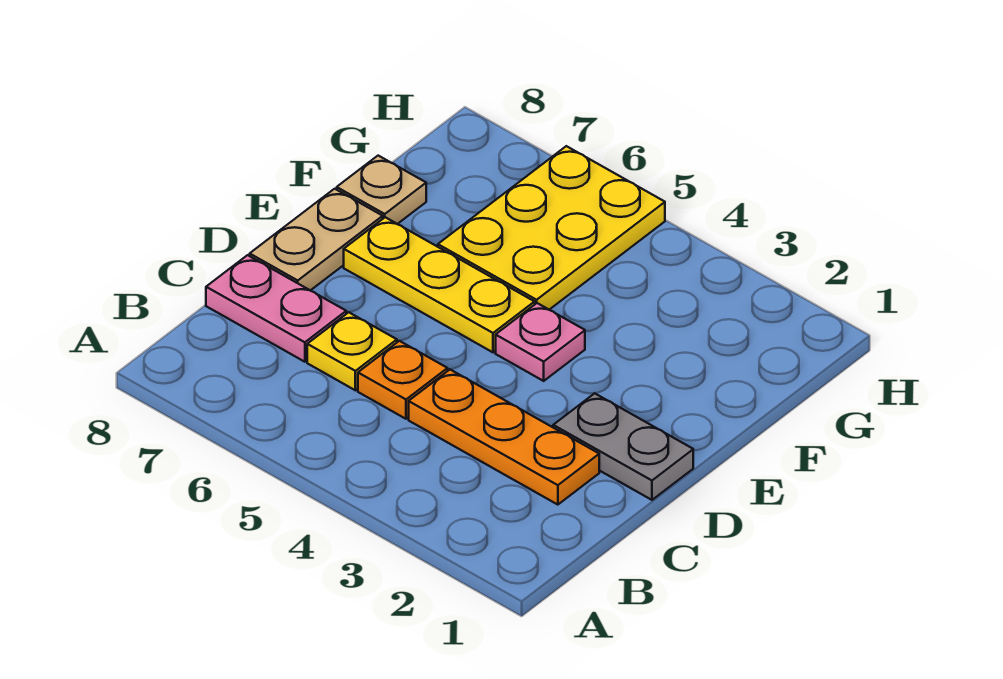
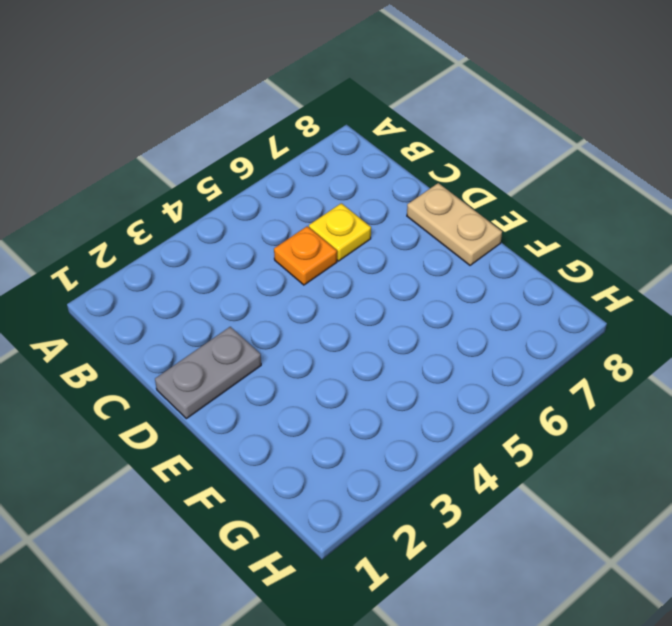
none -> orange 1x3 plate [409,370,599,505]
none -> pink 1x2 plate [206,255,346,362]

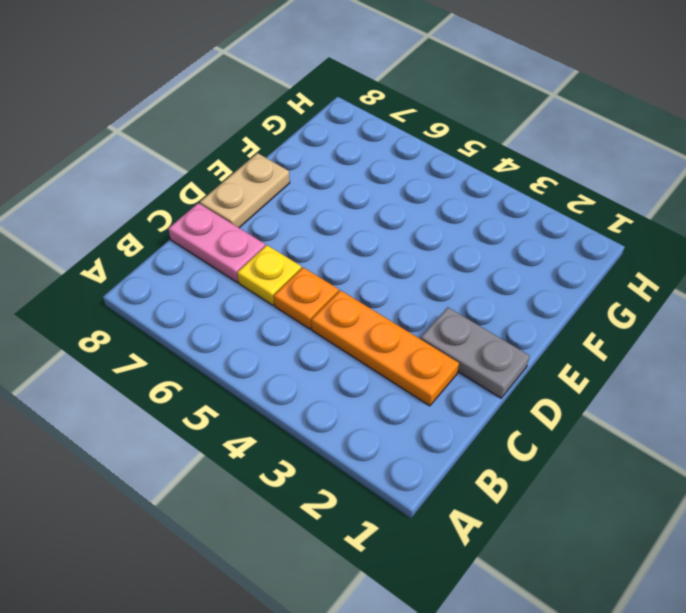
none -> pink 1x1 plate [496,303,585,381]
none -> yellow 1x3 plate [344,217,535,352]

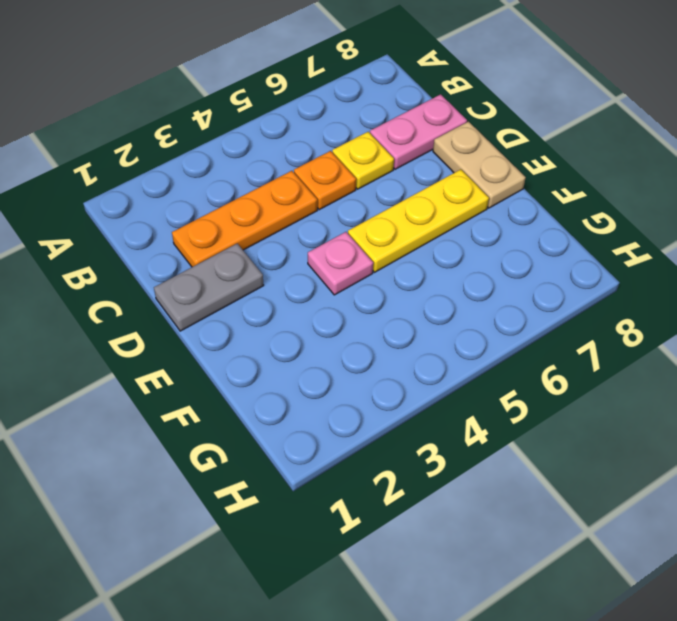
none -> yellow 2x3 plate [438,146,665,310]
none -> tan 1x1 plate [337,156,426,224]

